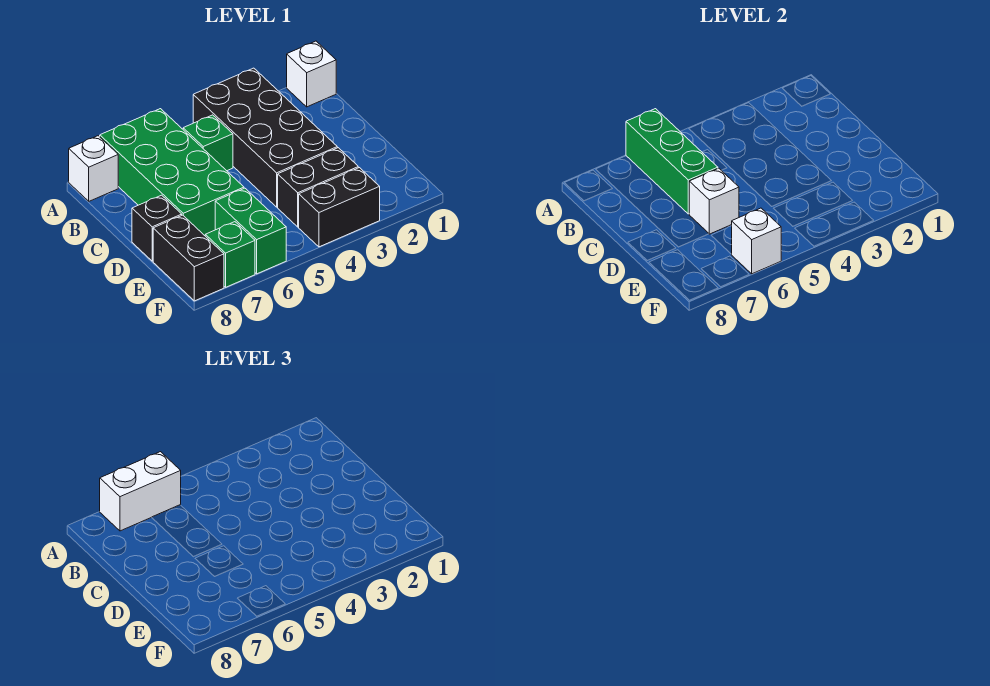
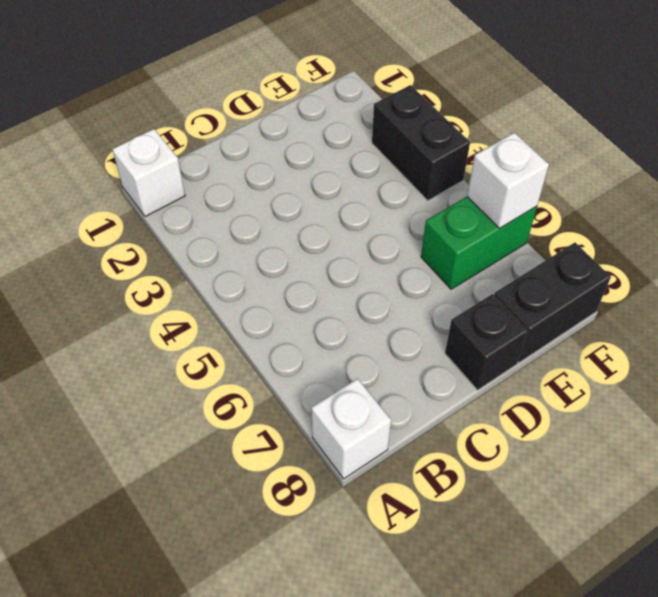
none -> black 2x4 brick [193,68,337,207]
none -> green 2x4 brick [100,109,244,236]
none -> green 1x1 brick [183,115,233,171]

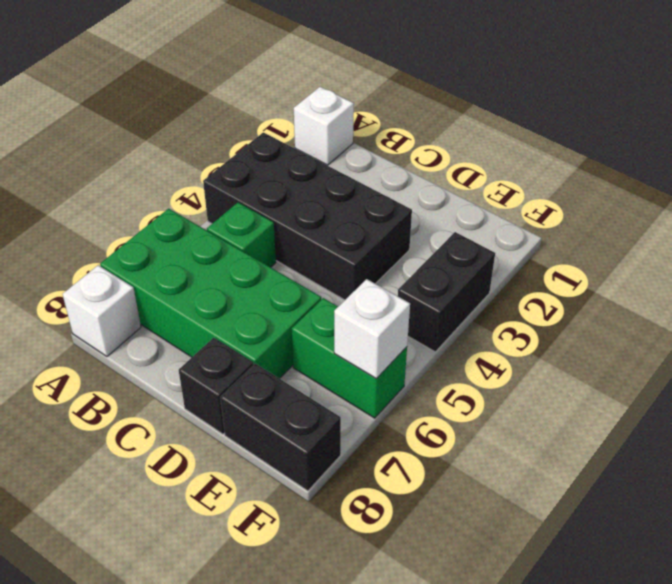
none -> black 1x2 brick [278,148,358,227]
none -> green 1x1 brick [205,222,255,287]
none -> green 1x3 brick [626,109,718,214]

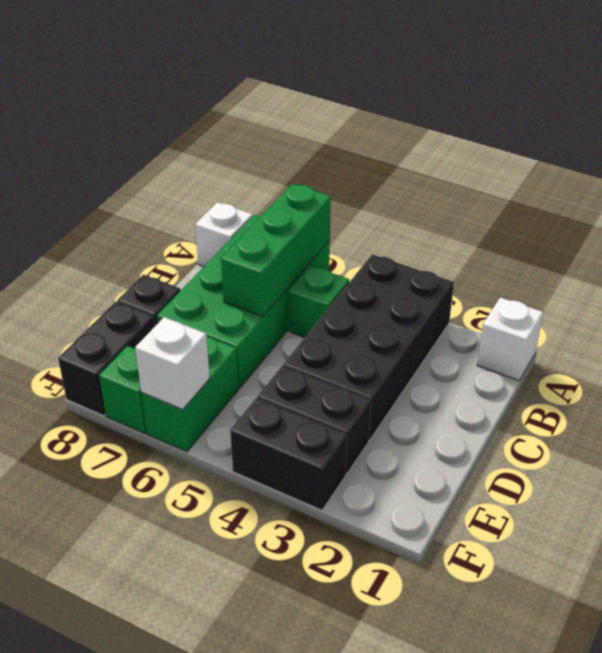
none -> white 1x1 brick [689,168,739,234]
none -> white 1x2 brick [100,452,181,531]

